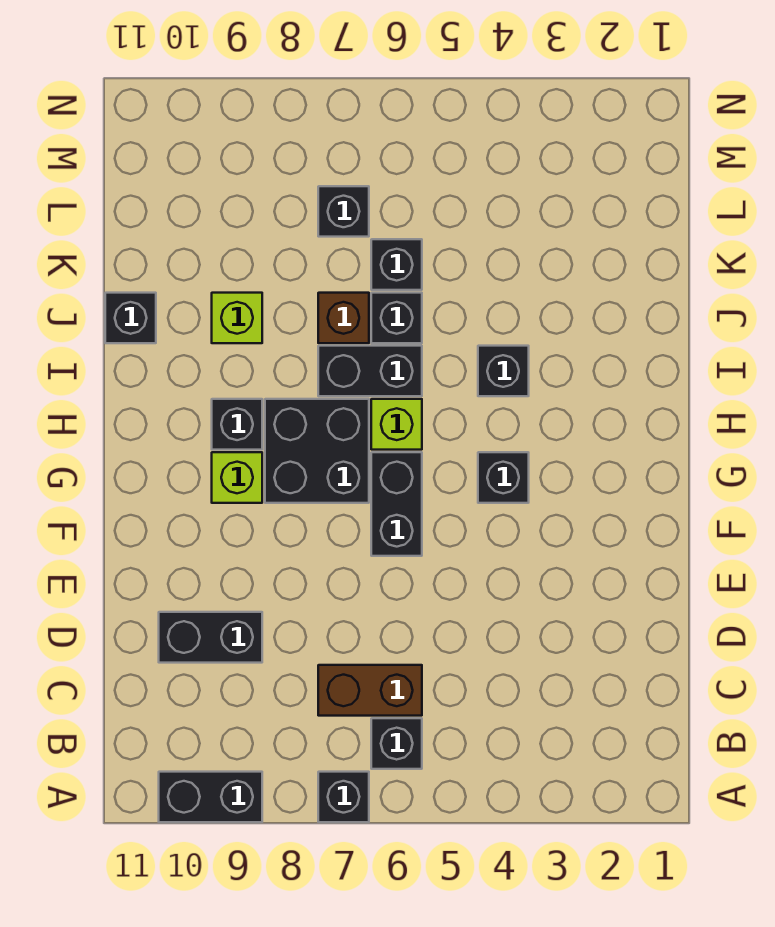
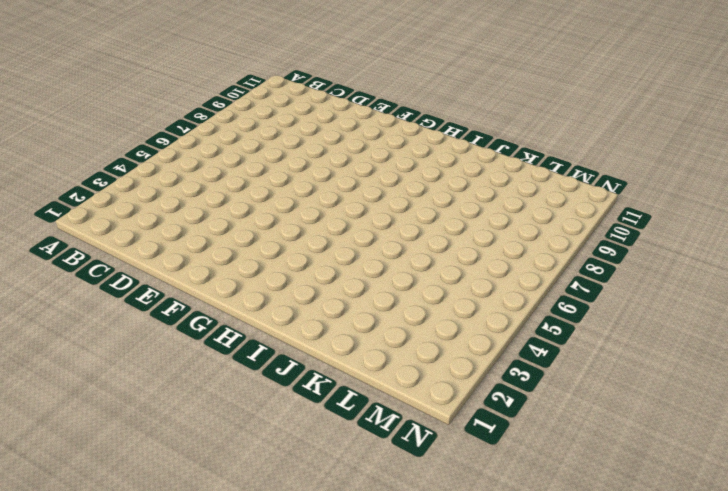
none -> black 1x1 brick [318,772,369,822]
none -> black 1x2 brick [159,772,262,822]
none -> black 1x1 brick [371,718,422,769]

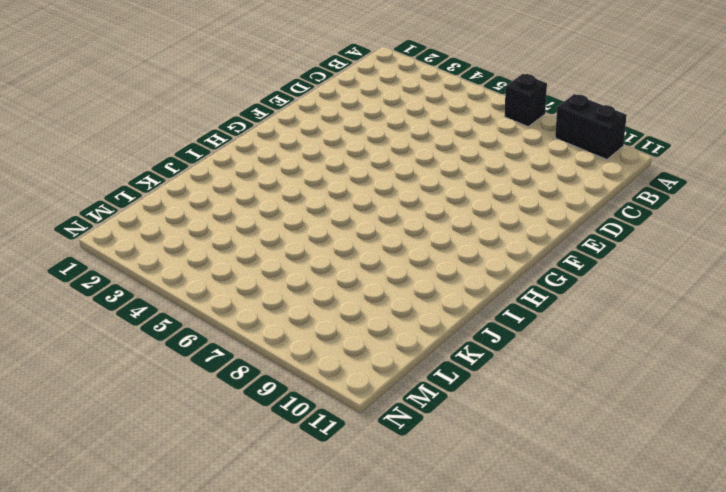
none -> black 1x1 brick [371,718,422,769]
none -> brown 1x2 brick [318,665,422,716]
none -> black 1x2 brick [159,612,262,663]

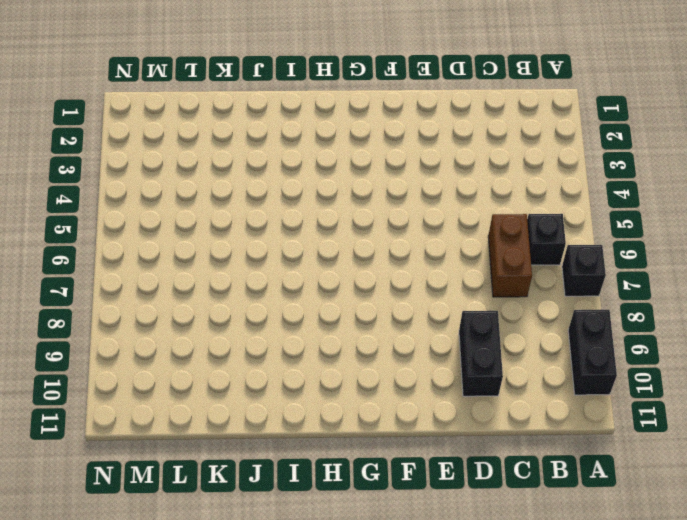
none -> black 1x2 brick [371,452,422,556]
none -> black 1x1 brick [478,452,529,503]
none -> black 2x2 brick [265,399,369,503]

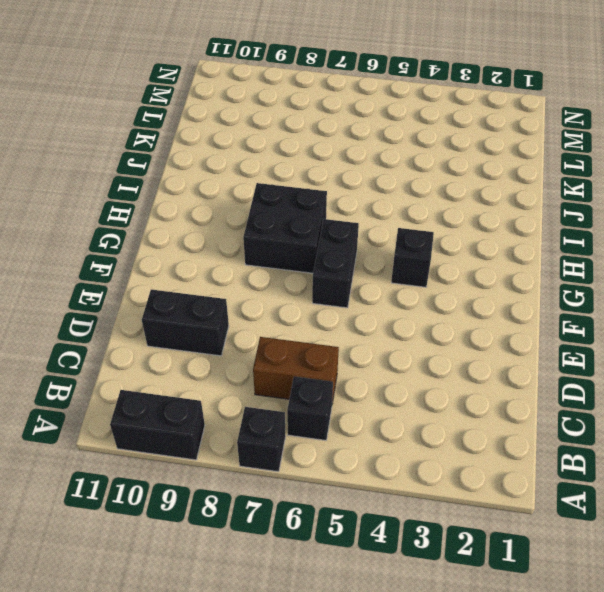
none -> lime 1x1 brick [212,452,262,503]
none -> lime 1x1 brick [371,399,422,450]
none -> black 1x1 brick [212,399,262,450]

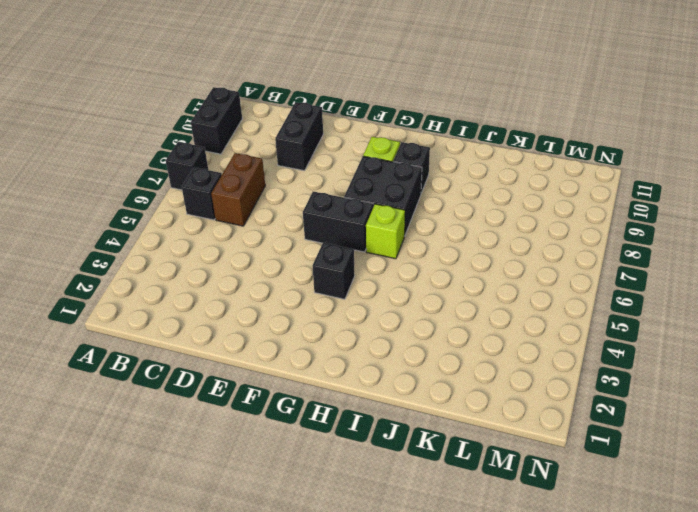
none -> black 1x1 brick [478,346,529,396]
none -> black 1x2 brick [318,346,422,396]
none -> black 1x1 brick [371,293,422,343]

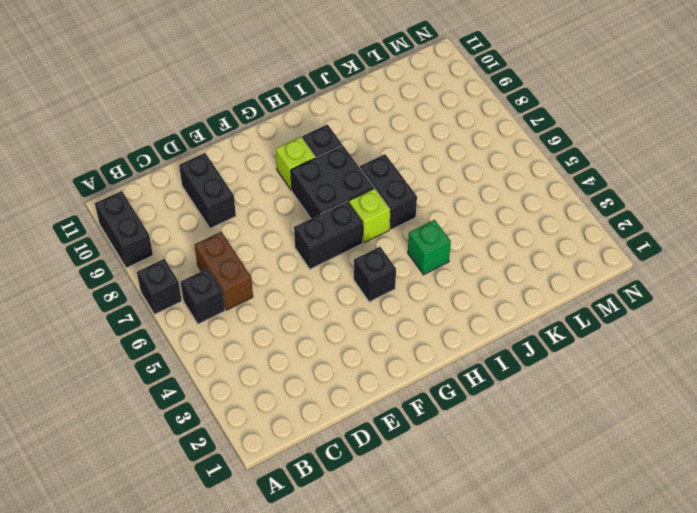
green 1x1 brick [408,220,451,275] -> black 1x1 brick [478,346,529,396]
none -> black 1x1 brick [371,293,422,343]
none -> brown 1x1 brick [318,293,369,343]
none -> lime 1x1 brick [212,293,262,343]

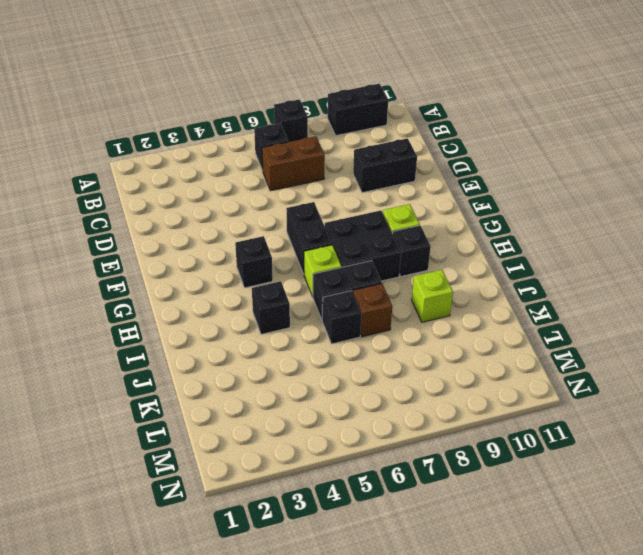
none -> black 1x1 brick [105,293,156,343]
none -> black 1x1 brick [371,239,422,290]
none -> black 1x1 brick [318,186,369,237]

